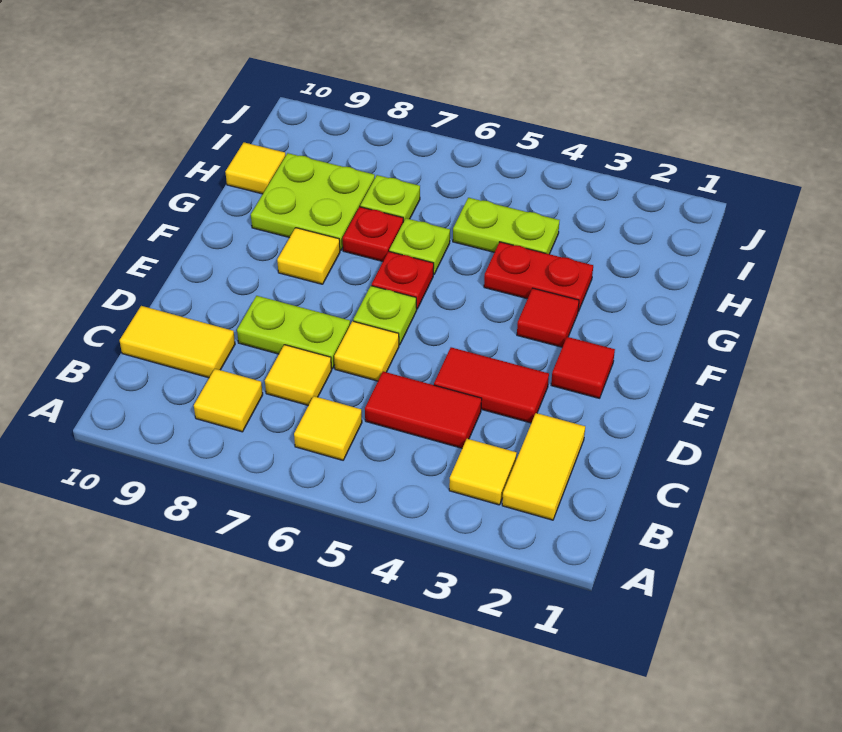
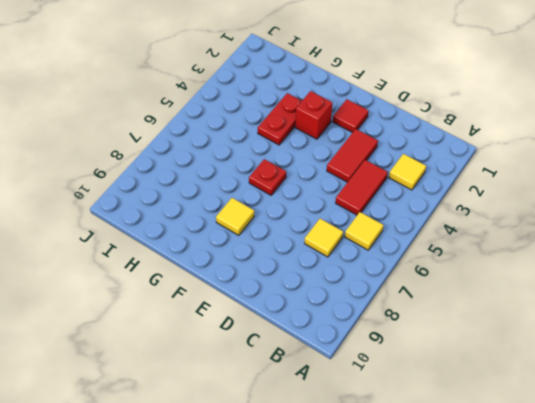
red 1x1 brick [295,91,332,139] -> red 1x1 tile [517,288,579,347]
none -> yellow 1x2 tile [502,413,585,520]
none -> yellow 1x1 tile [194,369,263,432]
none -> yellow 1x2 tile [120,306,235,378]

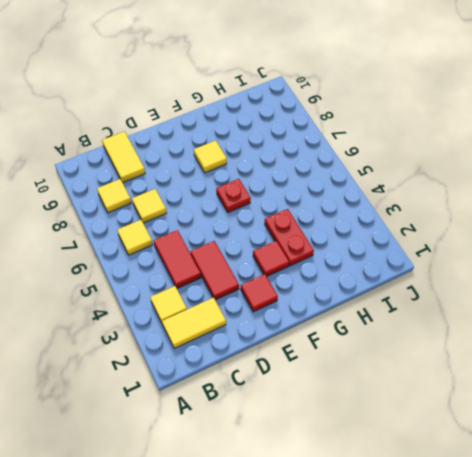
none -> yellow 1x1 tile [334,321,399,381]
none -> lime 1x2 plate [237,296,350,369]
none -> lime 1x1 plate [353,286,417,345]

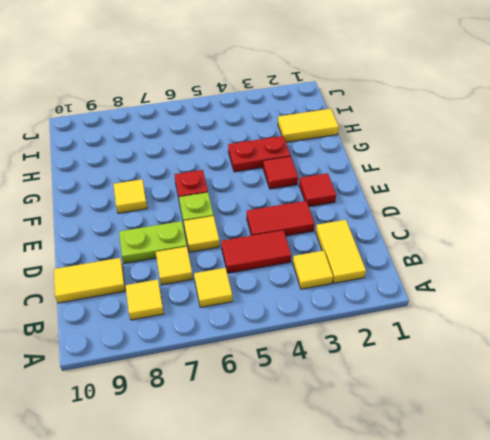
yellow 1x2 tile [278,109,339,142] -> none
none -> lime 1x1 plate [389,218,450,275]
none -> red 1x1 plate [343,207,403,261]
none -> lime 2x2 plate [251,153,375,251]

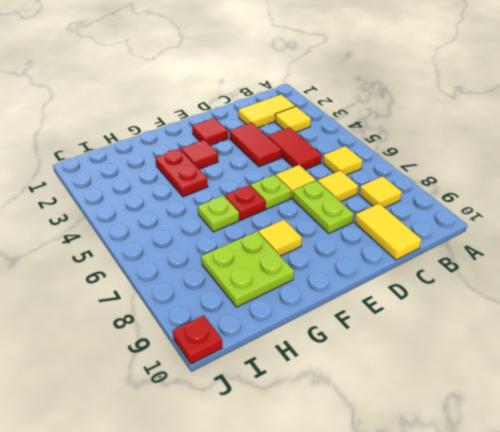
red 1x1 plate [173,316,222,364] -> red 1x1 plate moved to [343,207,403,261]
none -> lime 1x2 plate [453,198,560,254]
none -> lime 1x1 plate [360,175,420,222]
none -> yellow 1x1 tile [225,142,286,194]

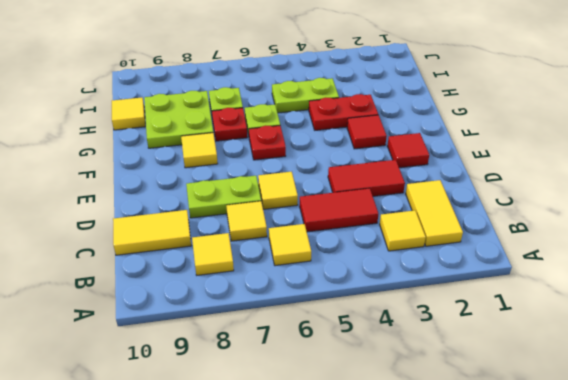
none -> lime 1x1 plate [353,286,417,345]

